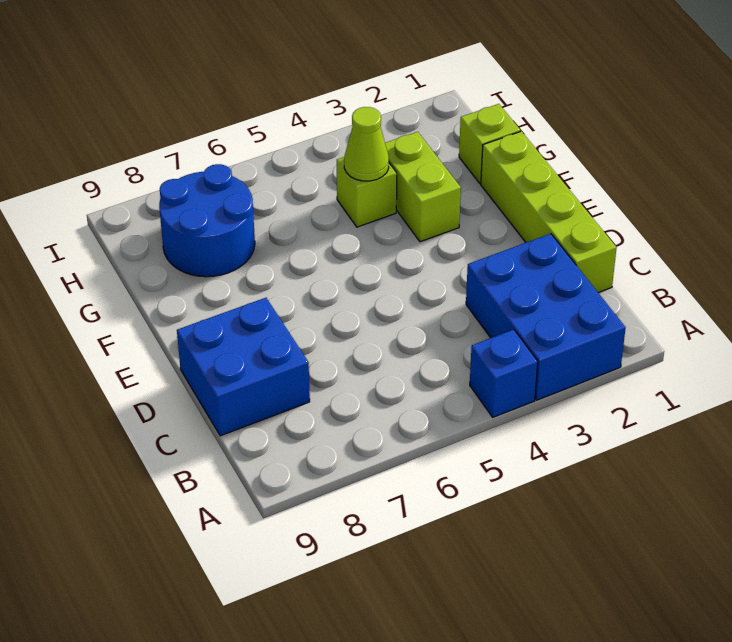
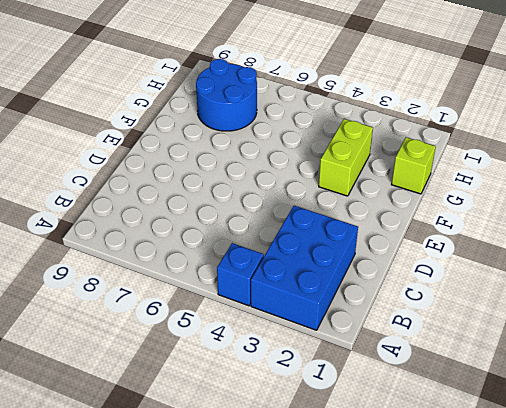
none -> lime 1x4 brick [481,131,617,293]
none -> blue 2x2 brick [177,298,310,436]

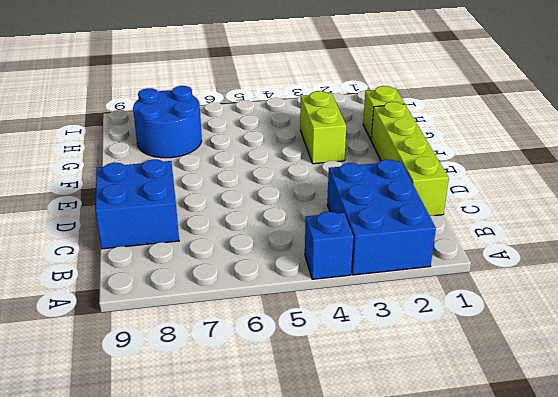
none -> lime 1x1 brick [337,157,397,227]
none -> lime 1x1 cone [344,107,389,181]

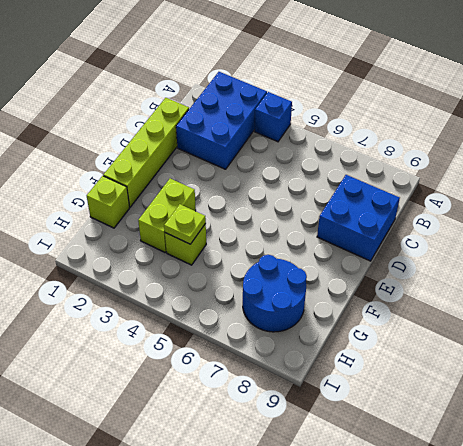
lime 1x1 plate [164,204,206,244] -> lime 1x1 cone [344,107,389,181]

